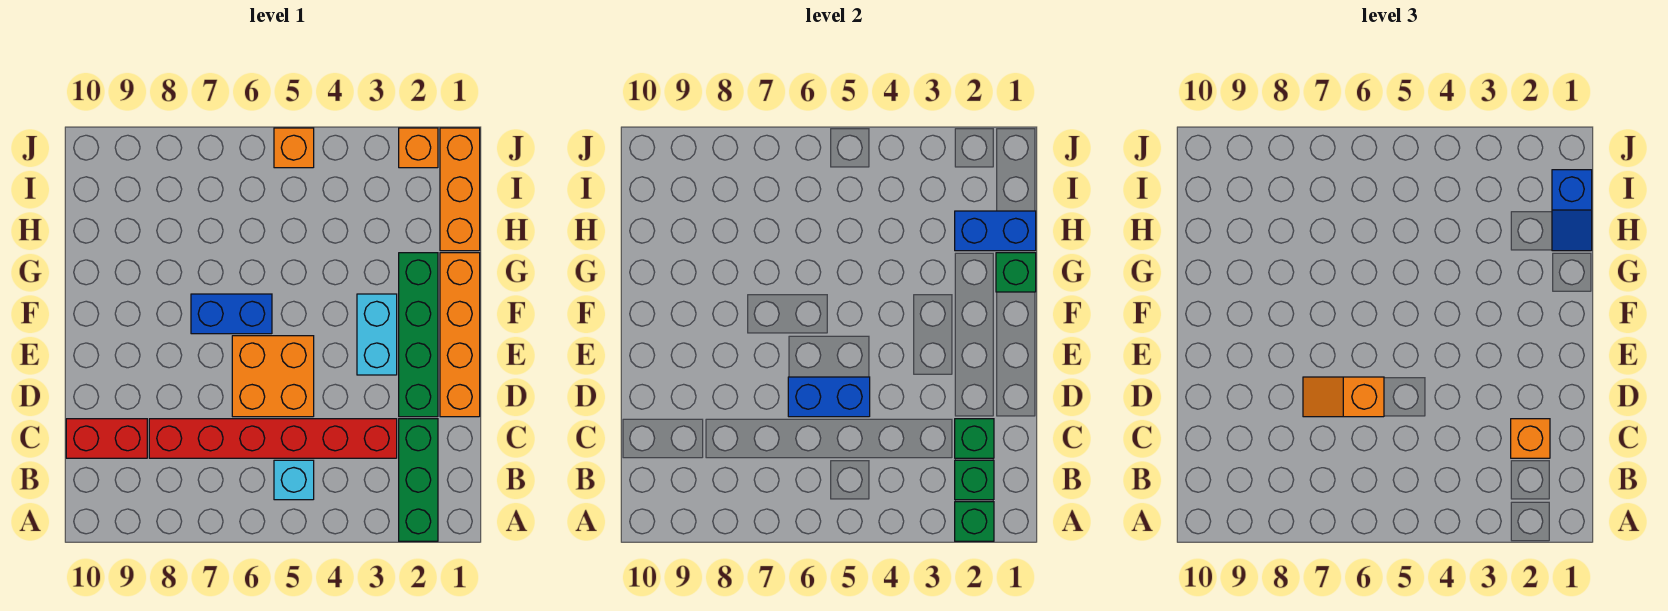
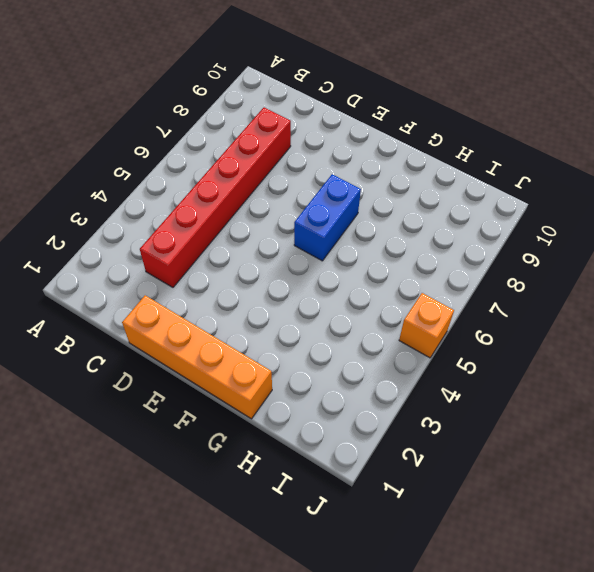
none -> green 1x3 brick [399,419,438,541]
none -> cyan 1x1 brick [274,460,314,500]
none -> red 1x2 brick [66,419,147,458]

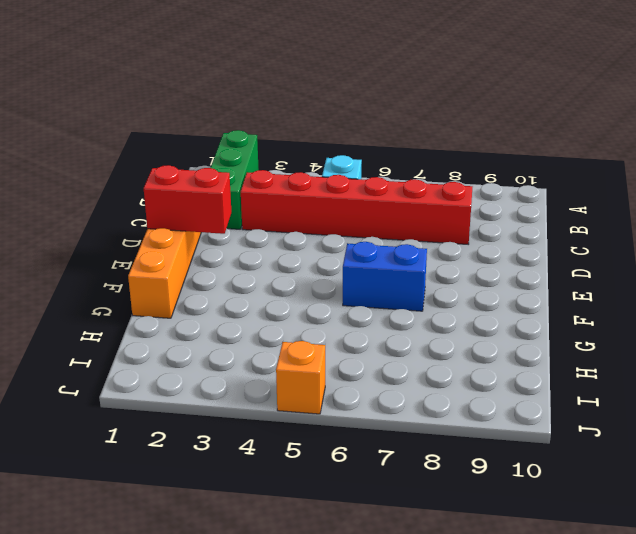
red 1x2 brick [144,165,232,234] -> red 1x2 brick moved to [66,419,147,458]
none -> green 1x4 brick [399,253,438,417]
none -> orange 2x2 brick [232,336,314,417]
none -> cyan 1x2 brick [357,294,397,375]

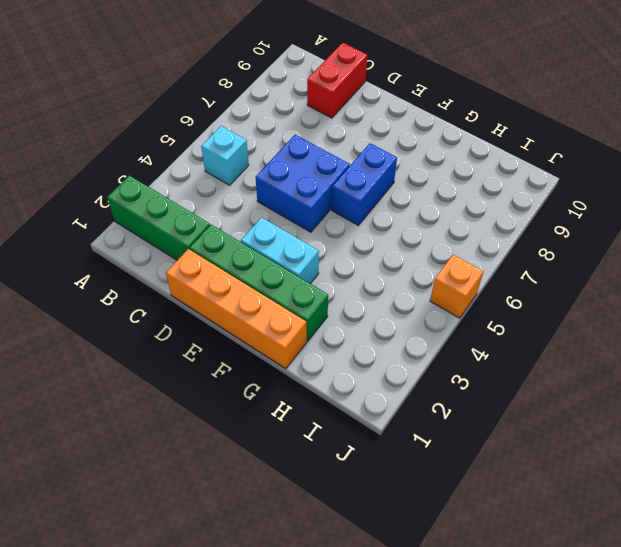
blue 2x2 brick [255,135,350,232] -> orange 2x2 brick [232,336,314,417]
none -> red 1x6 brick [149,419,397,458]
none -> orange 1x3 brick [440,128,480,251]
none -> orange 1x1 brick [399,128,438,168]

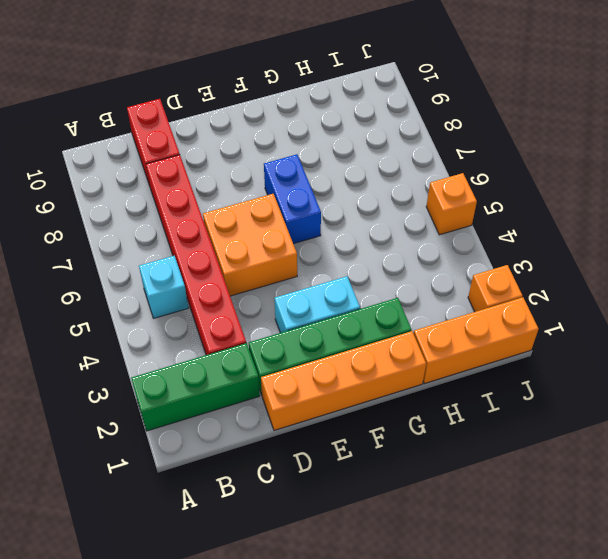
none -> green 1x1 brick [955,502,994,541]
none -> green 1x1 brick [955,460,994,500]
none -> green 1x1 brick [955,419,994,458]

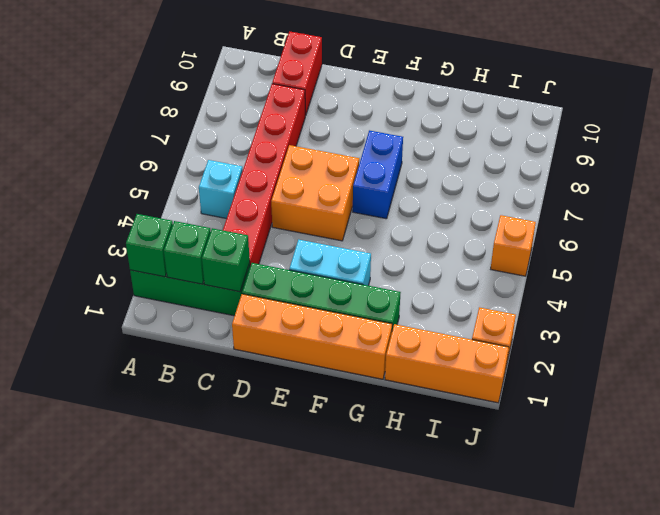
none -> blue 1x2 brick [788,377,870,417]
none -> green 1x1 brick [996,253,1036,292]
none -> blue 1x2 brick [955,211,1036,251]

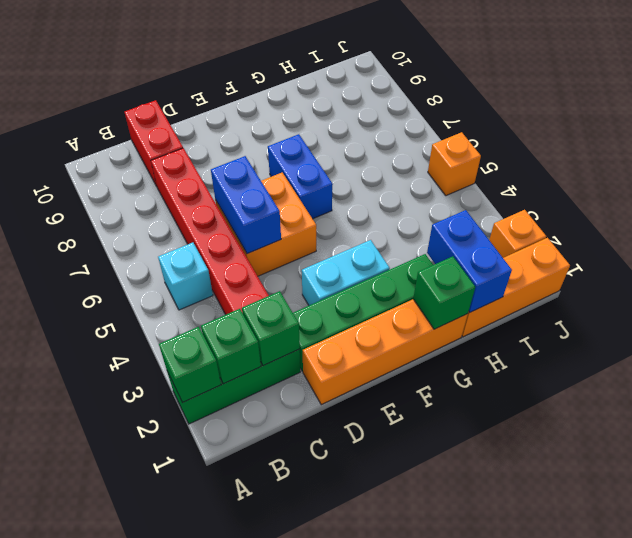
none -> orange 1x1 brick [1511,419,1550,458]
none -> orange 1x2 slope [1303,377,1384,417]
none -> blue 1x2 slope [1552,170,1592,251]

